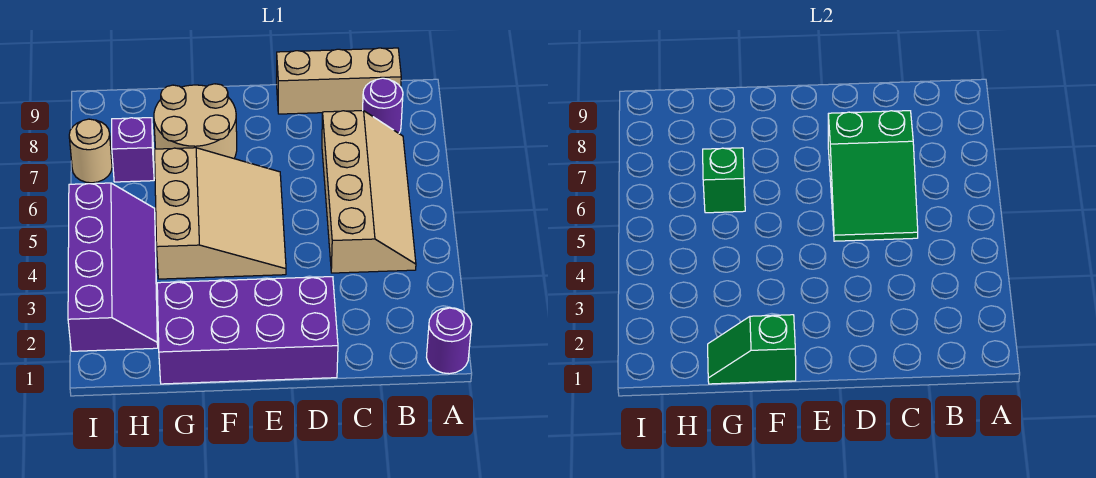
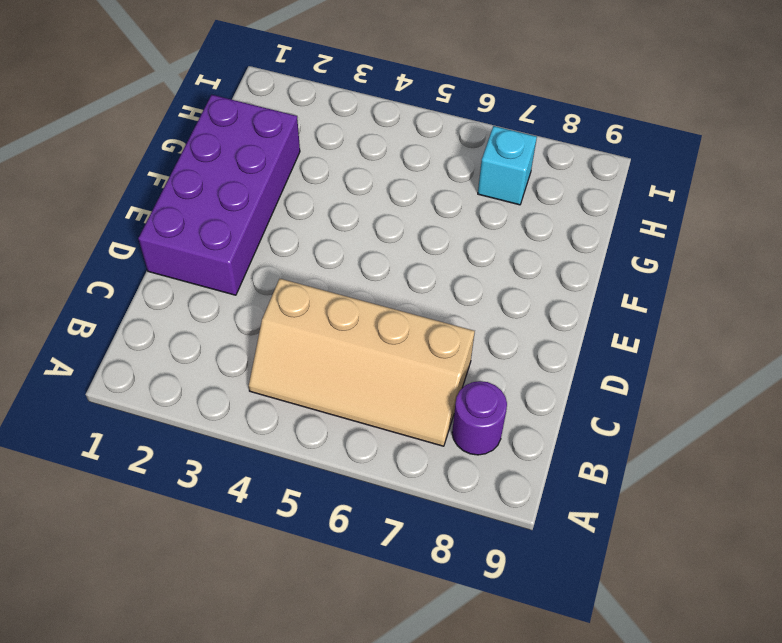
cyan 1x1 brick [478,126,537,205] -> purple 1x1 brick [112,118,154,182]
none -> purple 1x1 round brick [427,308,472,374]
none -> tan 1x3 brick [277,48,401,114]
none -> tan 3x3 slope [155,148,286,279]

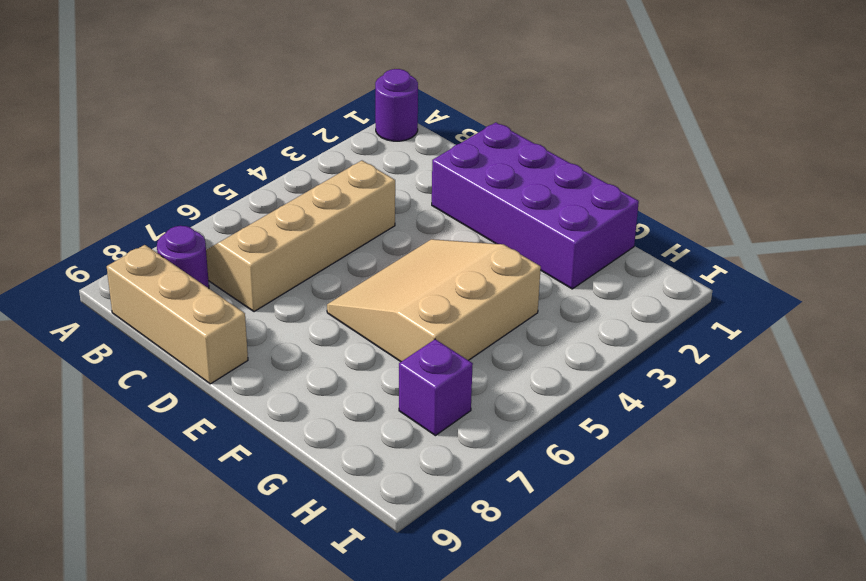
none -> tan 2x2 round brick [154,84,237,158]
none -> purple 2x4 slope [68,183,158,351]
none -> tan 1x1 round brick [69,119,112,183]

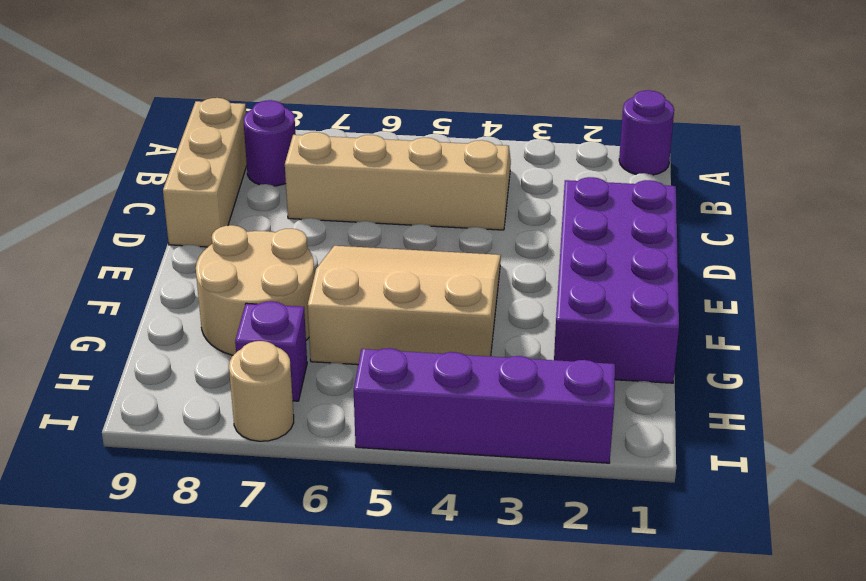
none -> green 2x3 slope [828,111,918,241]
none -> green 1x2 slope [708,315,796,384]
none -> green 1x1 brick [703,148,745,213]

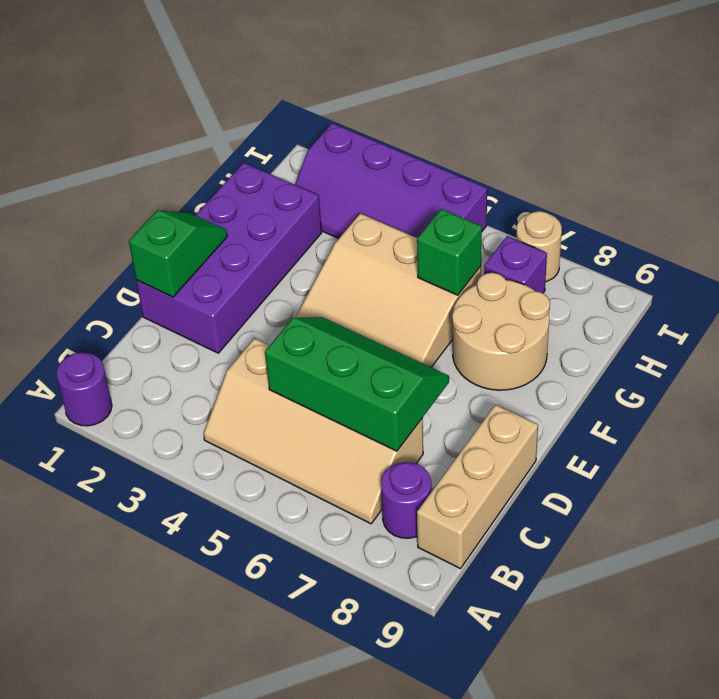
green 2x3 slope [265,317,449,451] -> green 2x3 slope turned to [828,111,918,241]
green 1x2 slope [129,210,227,297] -> green 1x2 slope moved to [708,315,796,384]

